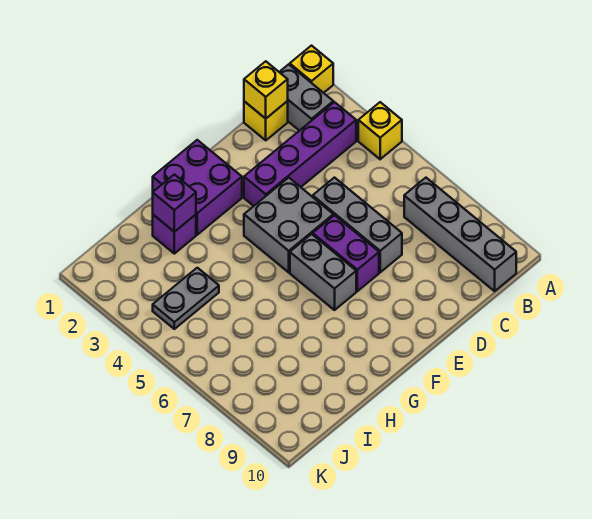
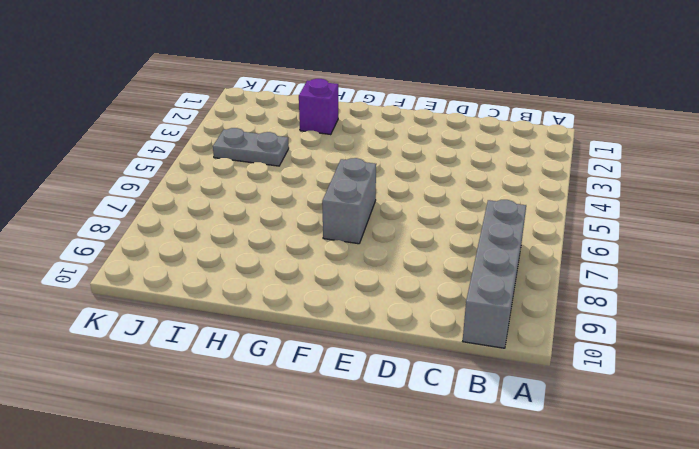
none -> yellow 1x1 brick [290,46,333,93]
none -> yellow 1x1 brick [358,102,402,159]
none -> grey 1x2 brick [280,64,333,131]

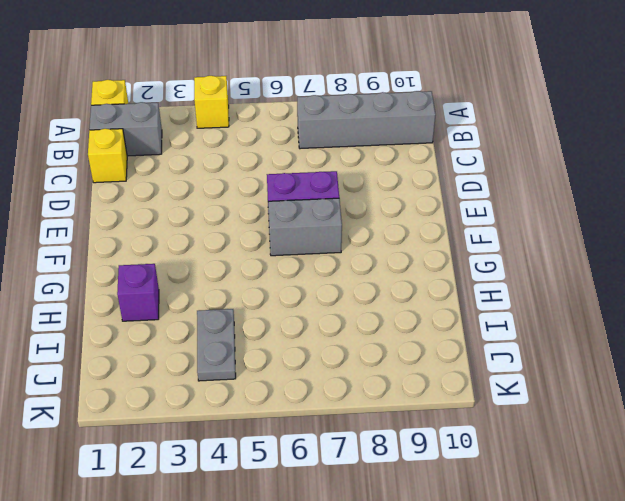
none -> purple 1x4 brick [244,102,356,206]
none -> grey 1x3 brick [313,178,402,272]
none -> grey 2x2 brick [244,178,333,272]

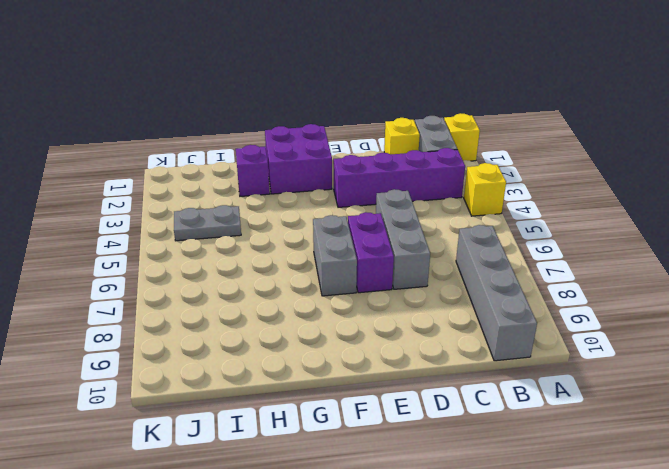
none -> grey 2x2 brick [244,178,333,272]
none -> yellow 1x1 brick [244,61,288,119]
none -> purple 1x1 brick [153,174,196,232]

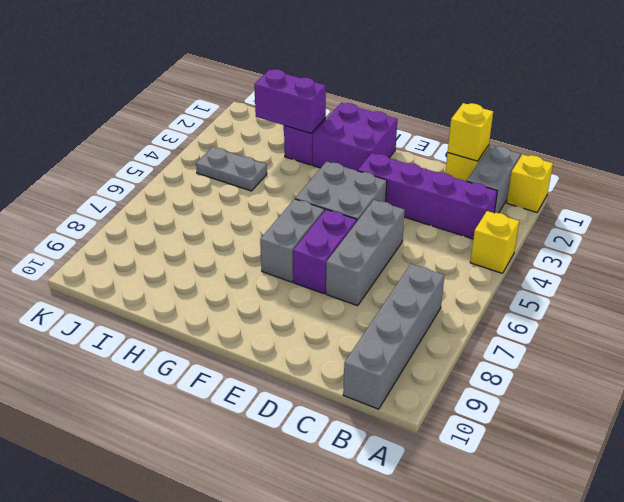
purple 1x2 brick [254,69,326,133] -> purple 1x1 brick [153,174,196,232]

